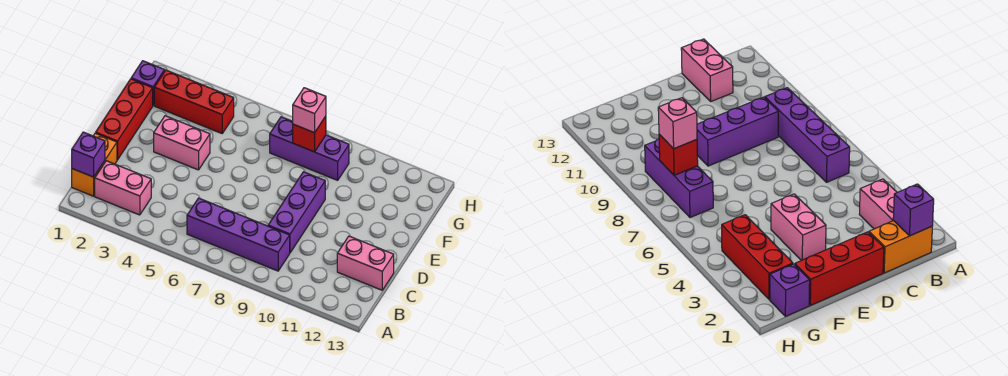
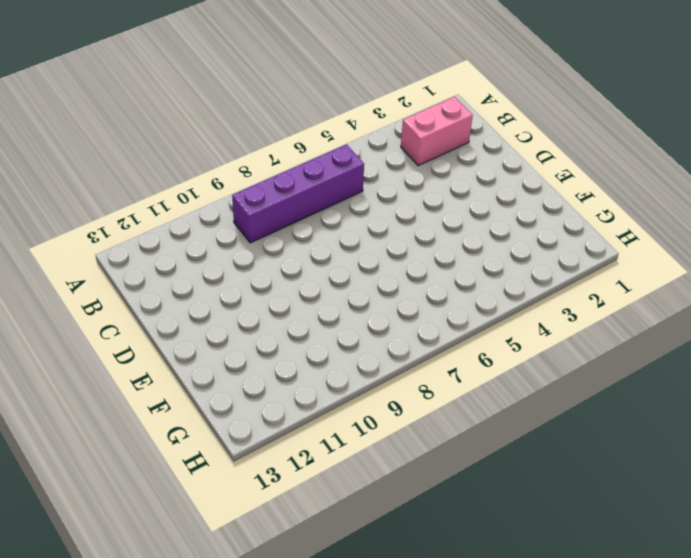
none -> orange 1x2 brick [72,133,117,196]
none -> purple 1x3 brick [268,172,325,253]
none -> pink 1x2 brick [337,236,394,290]

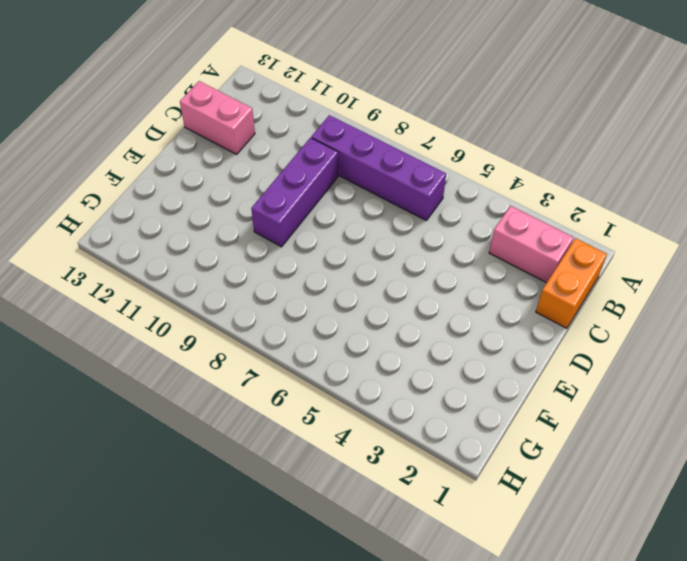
none -> red 1x3 brick [96,79,153,160]
none -> pink 1x2 brick [154,116,210,170]
none -> purple 1x1 brick [131,61,165,105]

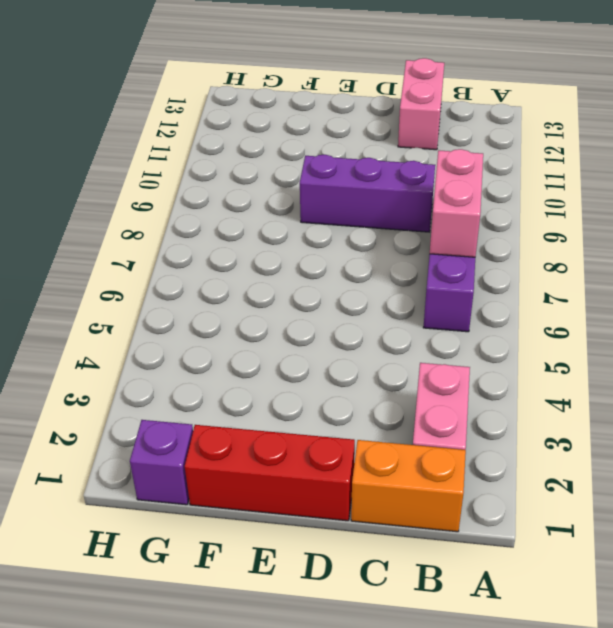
pink 1x2 brick [430,149,483,257] -> pink 1x2 brick moved to [154,116,210,170]
none -> red 1x3 brick [154,70,234,133]
none -> purple 1x3 brick [270,117,349,180]
none -> purple 1x1 brick [72,132,105,177]

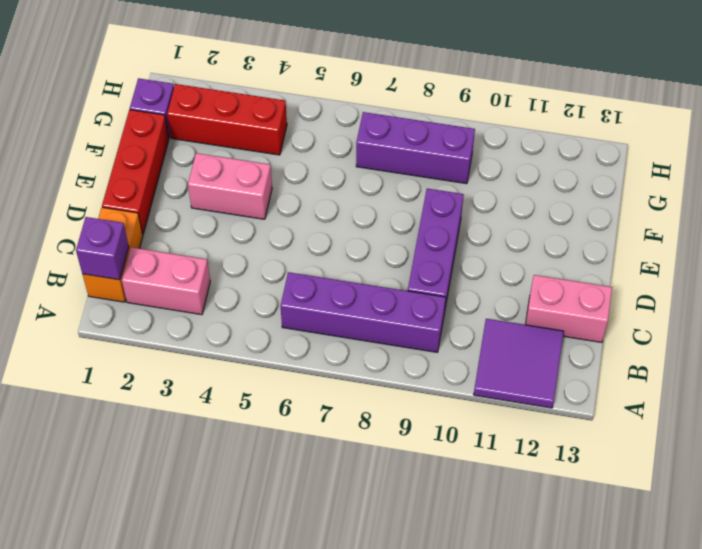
purple 2x2 tile [474,319,564,408] -> none
none -> red 1x1 brick [293,116,326,152]
none -> pink 1x1 brick [293,88,326,133]

